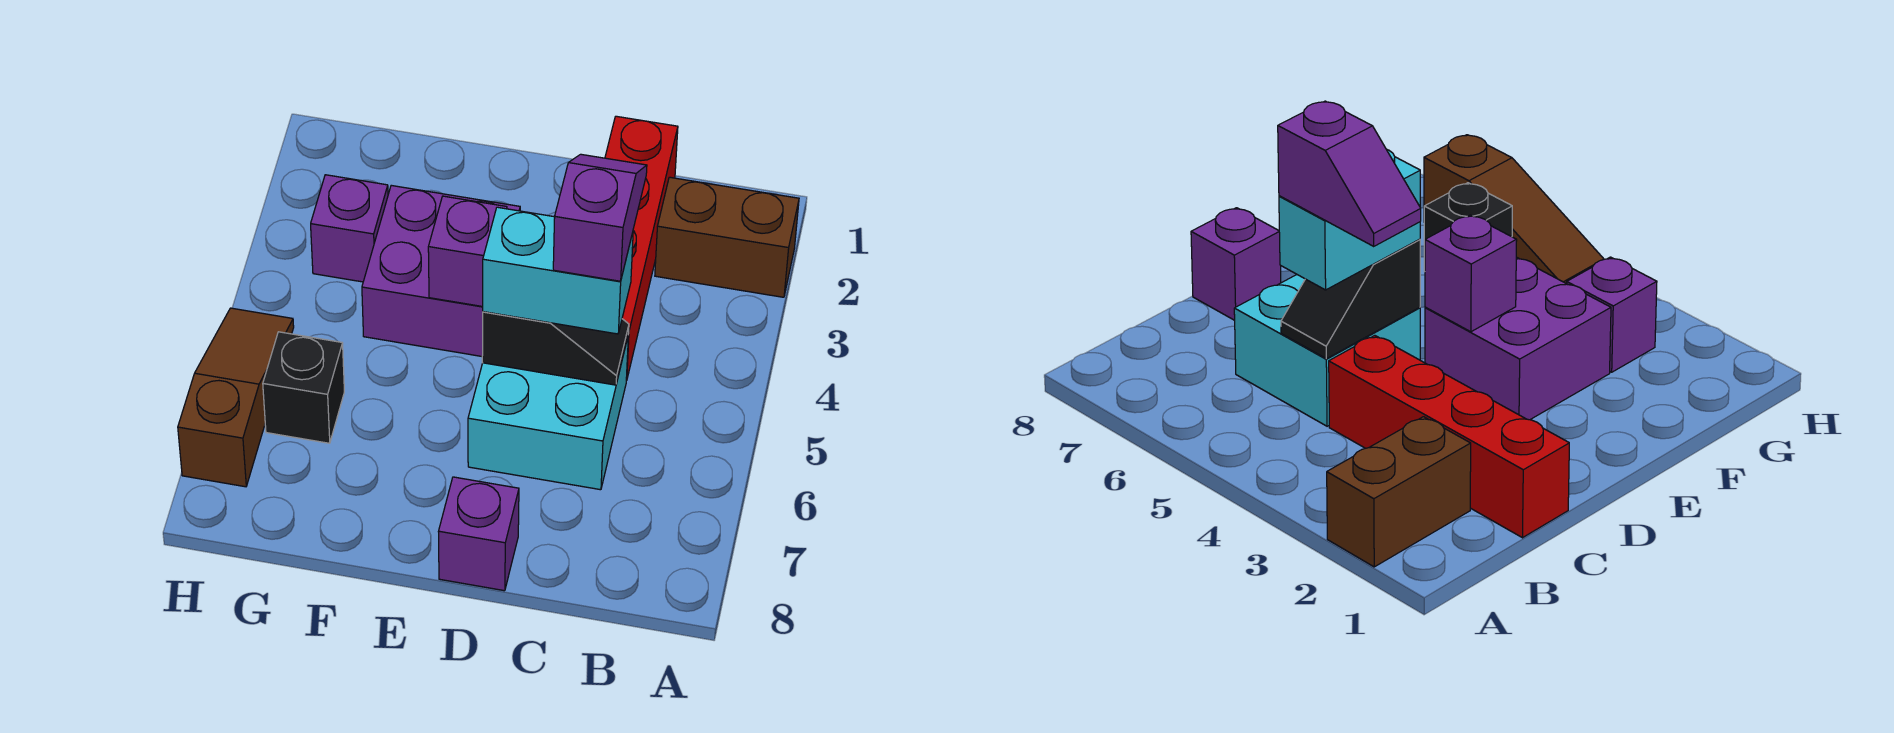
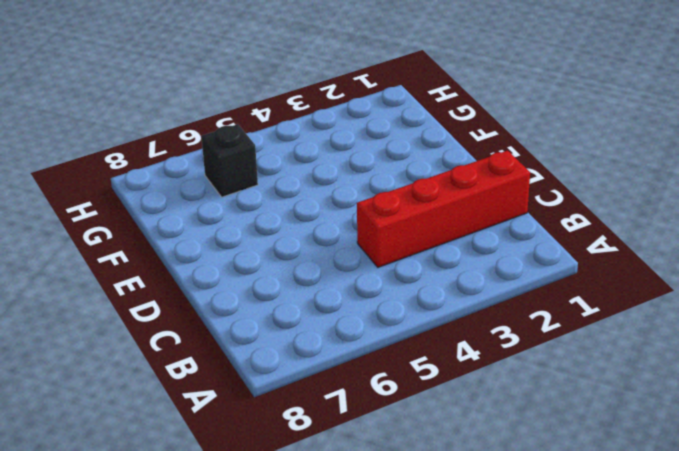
none -> brown 1x2 brick [655,177,799,297]
none -> cyan 2x2 brick [468,338,628,490]
none -> purple 1x1 brick [438,477,519,591]

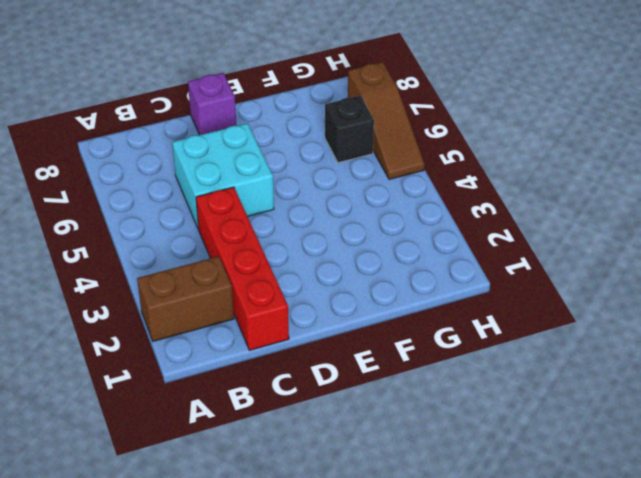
none -> purple 2x2 brick [362,185,520,356]
none -> purple 1x1 brick [311,175,388,282]
none -> black 1x2 slope [482,312,629,385]

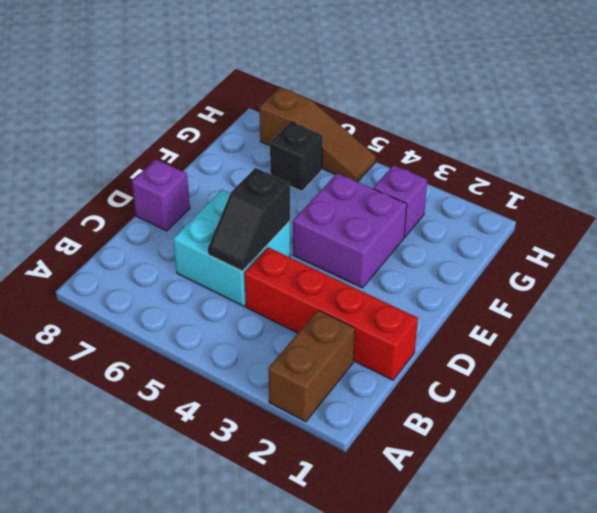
none -> purple 1x1 brick [428,196,507,307]
none -> cyan 1x2 brick [483,207,633,334]
none -> purple 1x2 slope [553,154,647,281]

